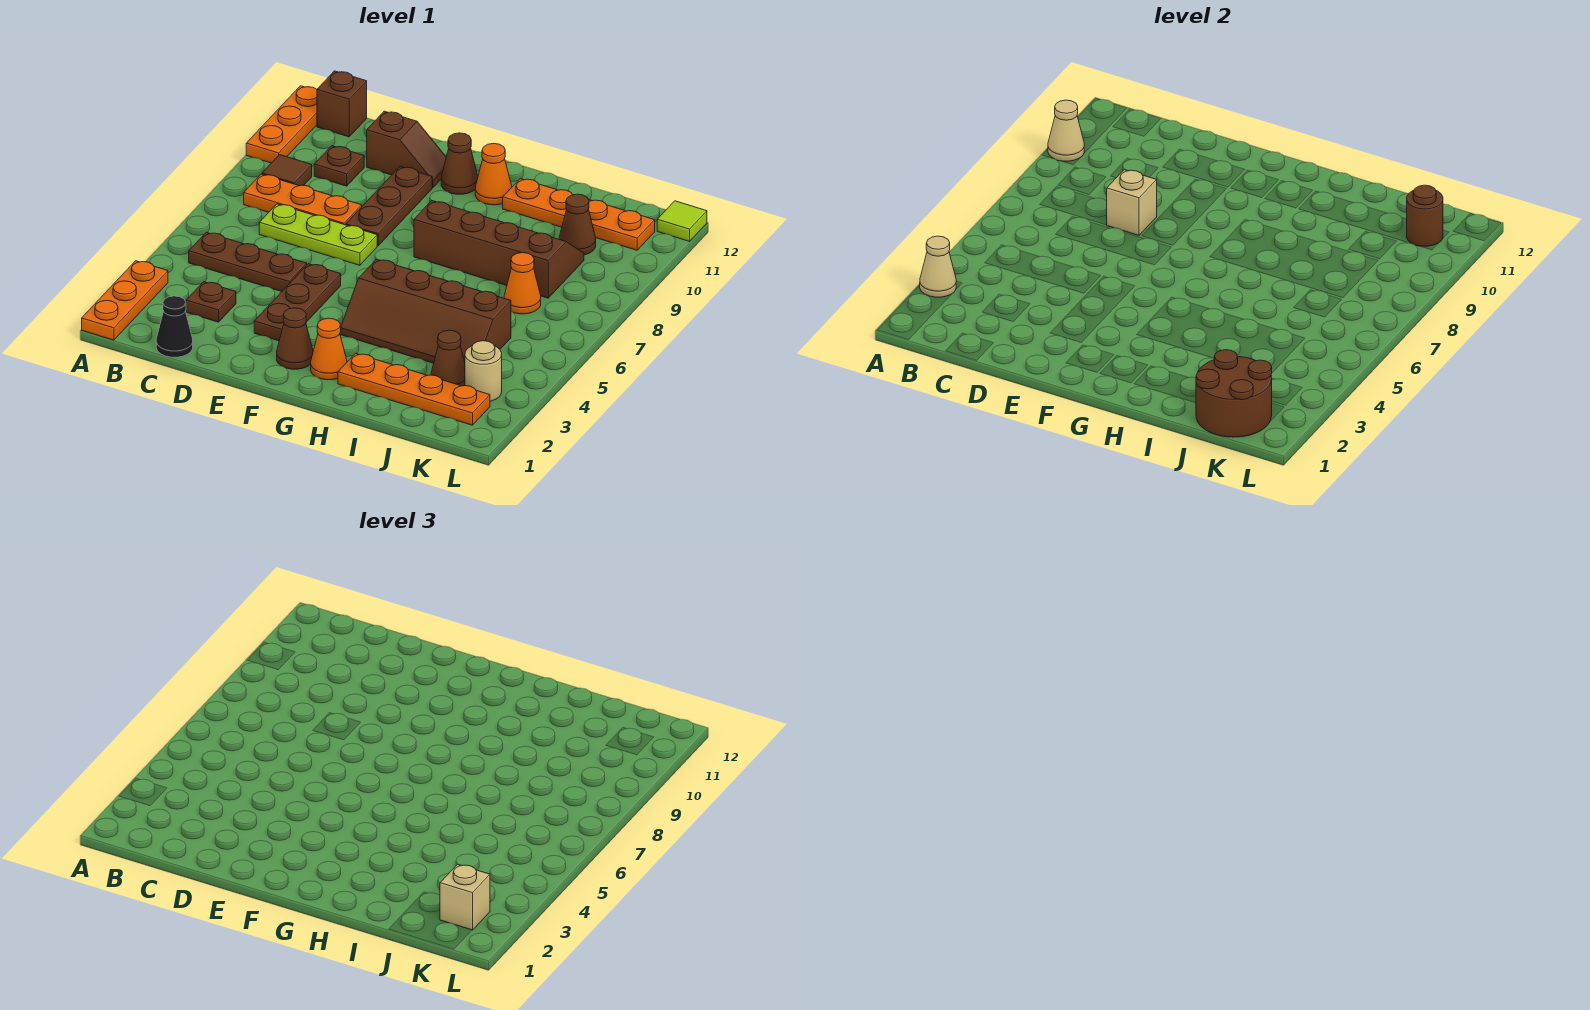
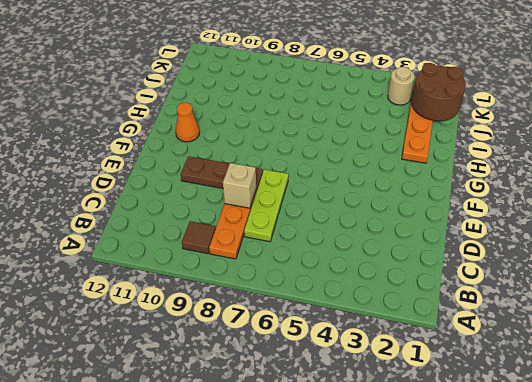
none -> orange 1x3 plate [82,261,168,340]
none -> orange 1x3 plate [246,86,317,163]
none -> brown 1x3 plate [189,232,307,292]
none -> brown 1x1 brick [317,71,367,137]

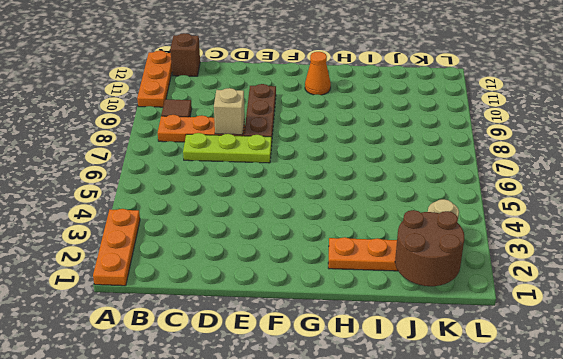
none -> brown 1x3 plate [189,232,307,292]
none -> black 1x1 cone [156,296,193,357]
none -> brown 1x1 plate [186,282,236,322]
none -> brown 1x1 plate [314,146,364,186]

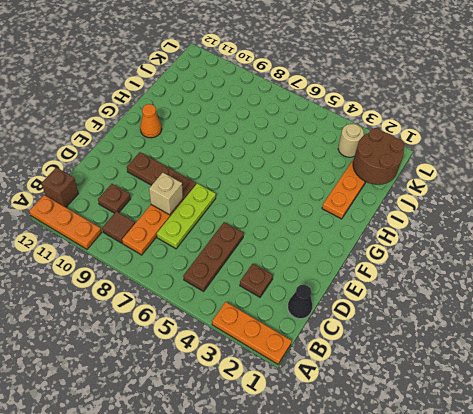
none -> brown 1x2 slope [367,111,446,188]
none -> brown 1x3 plate [254,264,341,341]
none -> brown 1x1 cone [277,308,313,369]
none -> brown 1x1 cone [441,133,478,194]

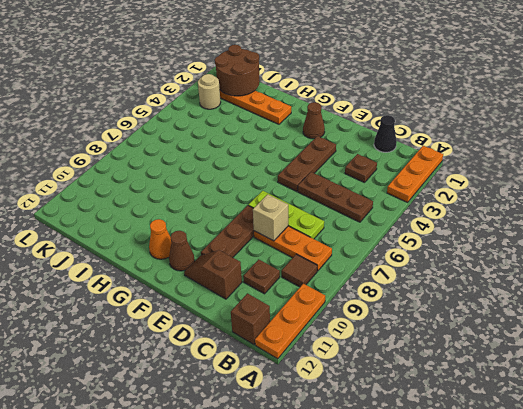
none -> orange 1x1 cone [311,318,347,380]
none -> brown 2x4 slope [341,259,511,363]
none -> brown 2x4 slope [414,201,584,298]
none -> orange 1x4 plate [503,178,655,250]

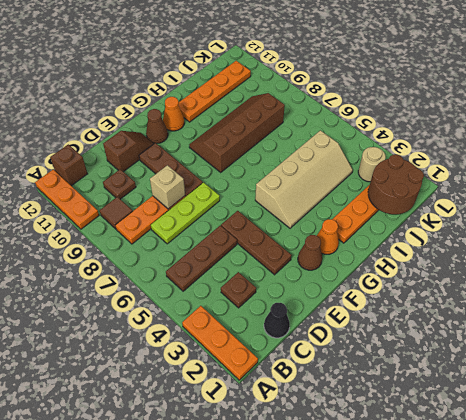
tan 2x4 slope [255,130,353,228] -> brown 2x4 slope [341,259,511,363]
none -> brown 1x1 cone [431,330,465,386]
none -> orange 1x1 cone [504,253,541,314]
none -> brown 1x1 cone [559,194,596,255]
none -> lime 1x1 tile [657,201,707,241]

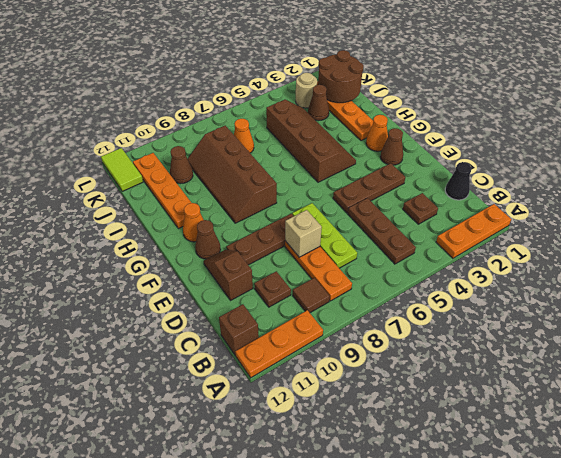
lime 1x2 tile [101,148,143,191] -> lime 1x1 tile [657,201,707,241]
none -> tan 1x1 cone [920,236,956,297]
none -> tan 1x1 cone [1048,100,1084,161]
none -> brown 1x1 round brick [1407,185,1443,246]
none -> tan 1x1 brick [440,864,490,930]

